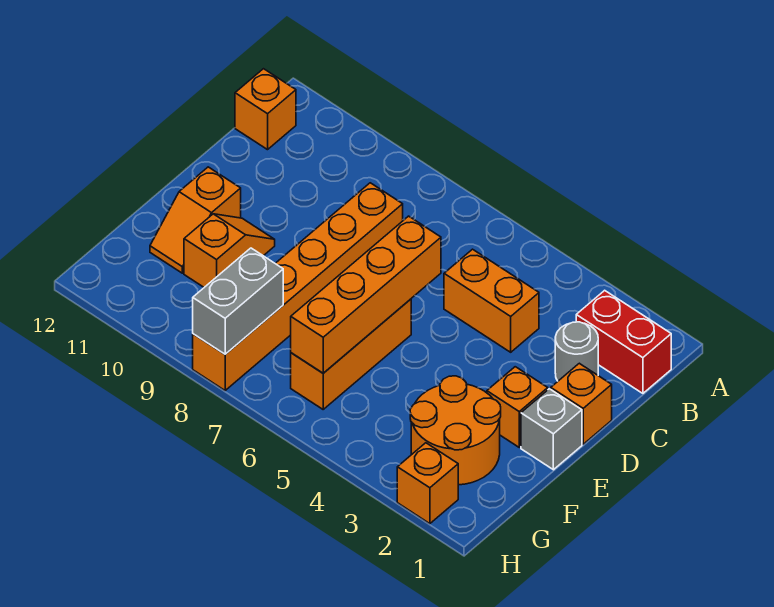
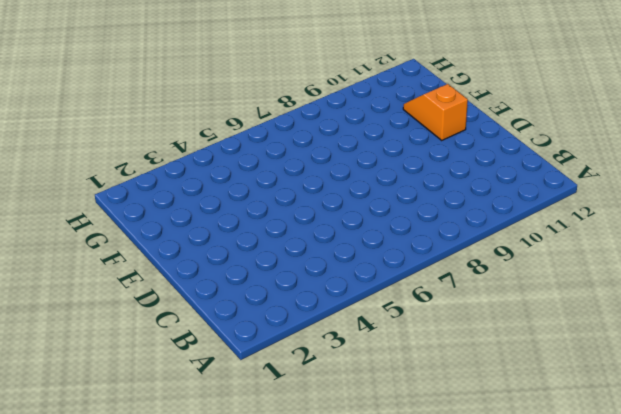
none -> red 1x2 brick [576,290,671,393]
none -> orange 1x1 brick [235,69,296,150]
none -> grey 1x1 round brick [555,322,598,381]

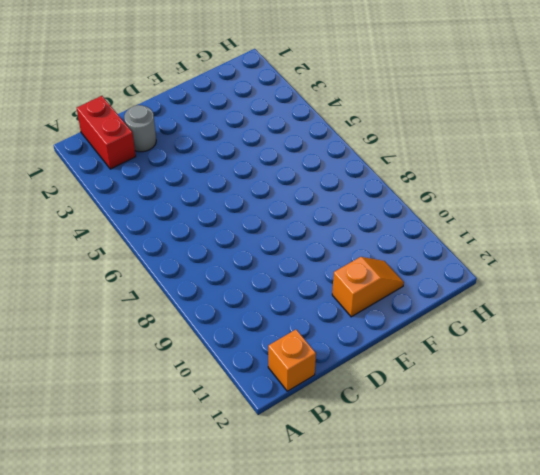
none -> orange 1x2 brick [444,249,539,352]
none -> orange 1x6 brick [193,183,403,390]
none -> orange 1x1 brick [551,363,612,444]

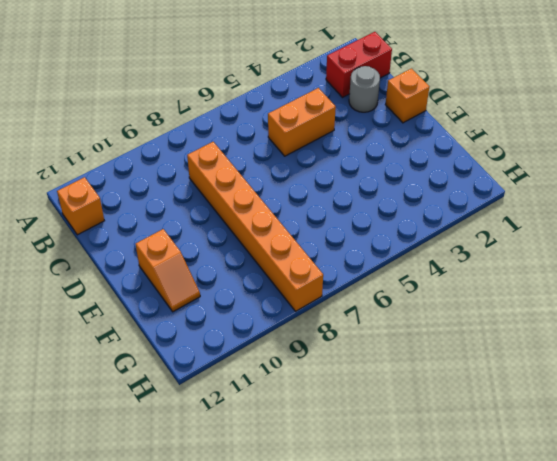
none -> grey 1x1 brick [521,389,582,470]
none -> orange 1x1 brick [487,367,548,447]
none -> orange 1x3 brick [291,299,411,409]

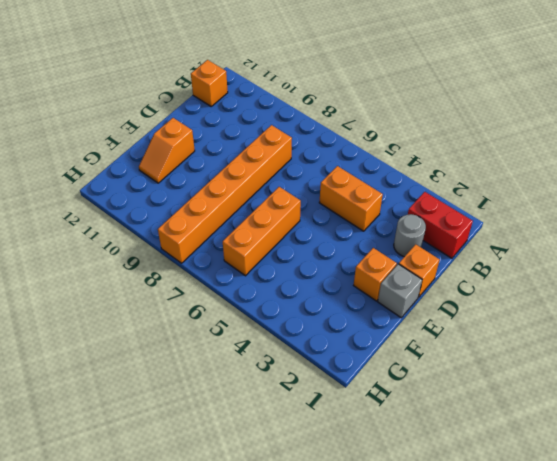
none -> orange 1x2 slope [184,214,275,287]
none -> orange 2x2 round brick [410,376,501,485]
none -> orange 1x1 brick [397,443,458,524]

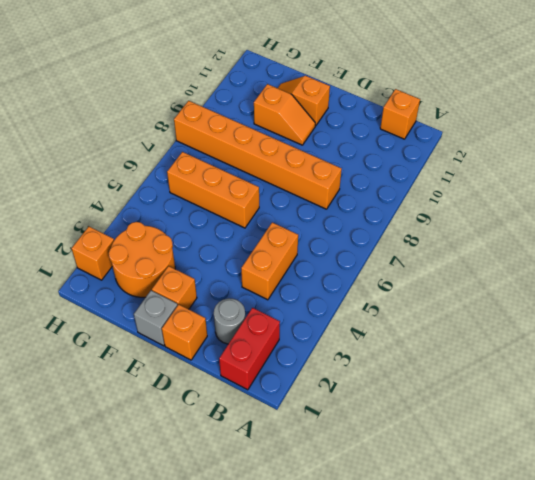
none -> orange 1x4 brick [291,216,441,373]
none -> grey 1x2 brick [193,248,283,354]

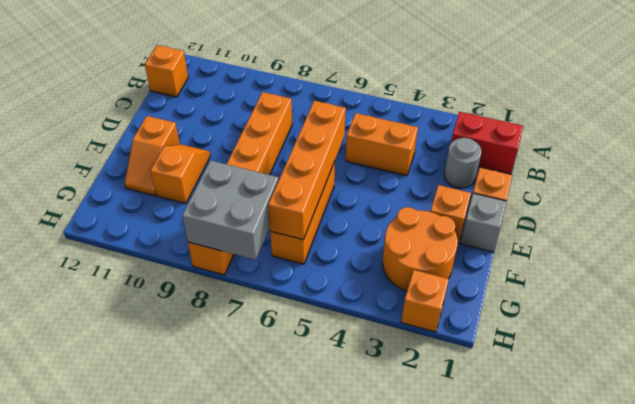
grey 2x2 brick [182,161,279,260] -> grey 1x2 brick [193,248,283,354]

